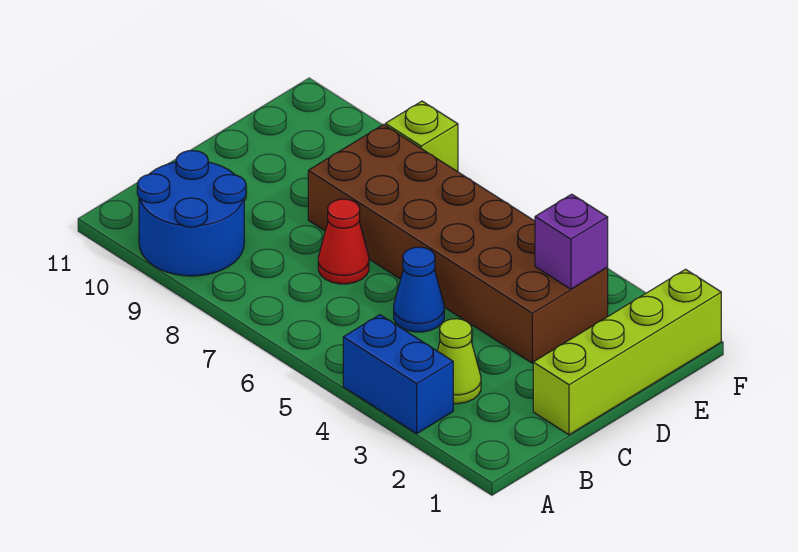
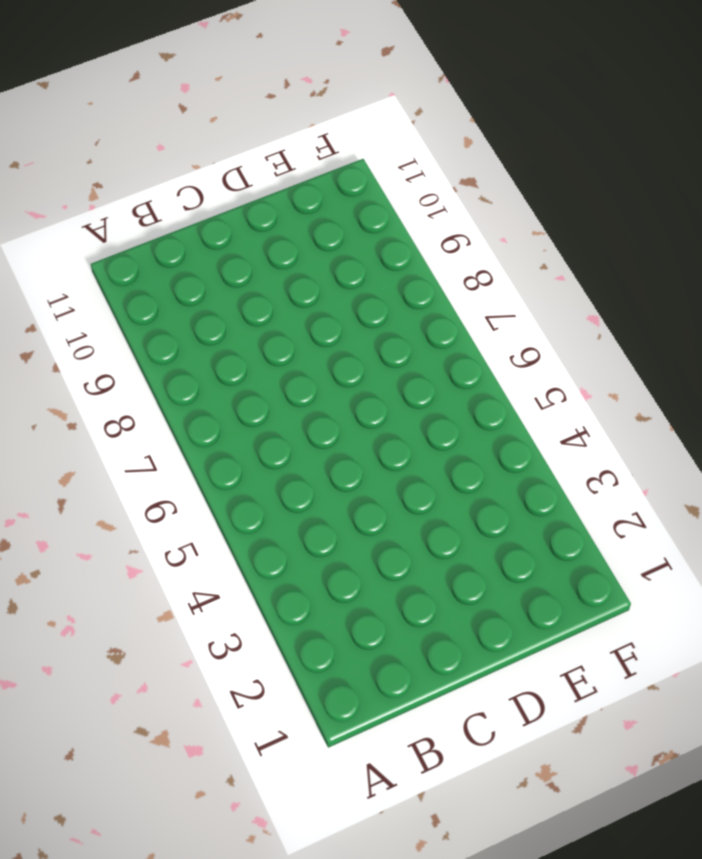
none -> blue 1x2 brick [343,315,453,433]
none -> blue 2x2 round brick [137,151,246,276]

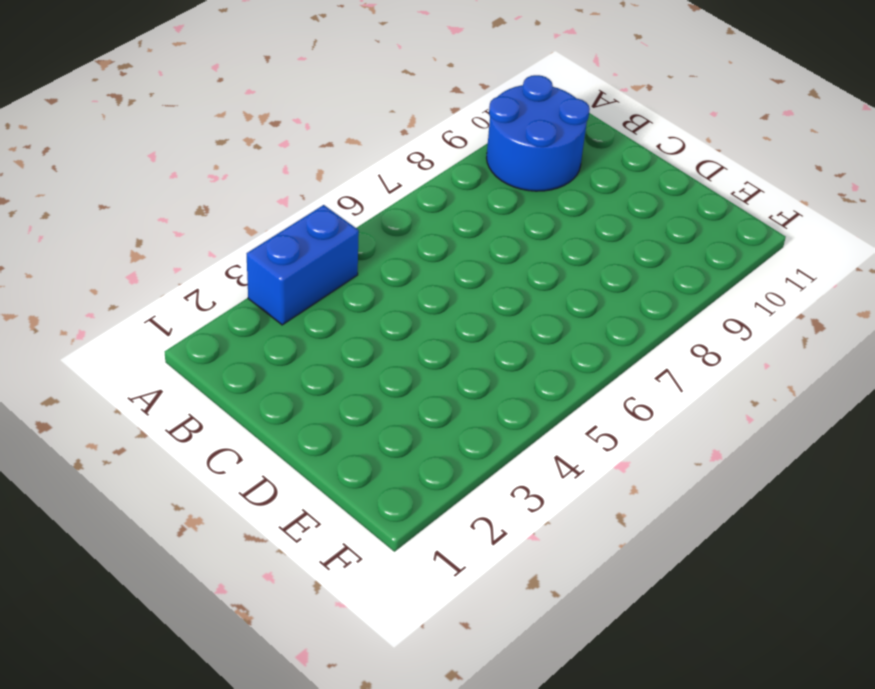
none -> lime 1x1 cone [437,319,481,404]
none -> lime 1x4 brick [533,269,721,435]

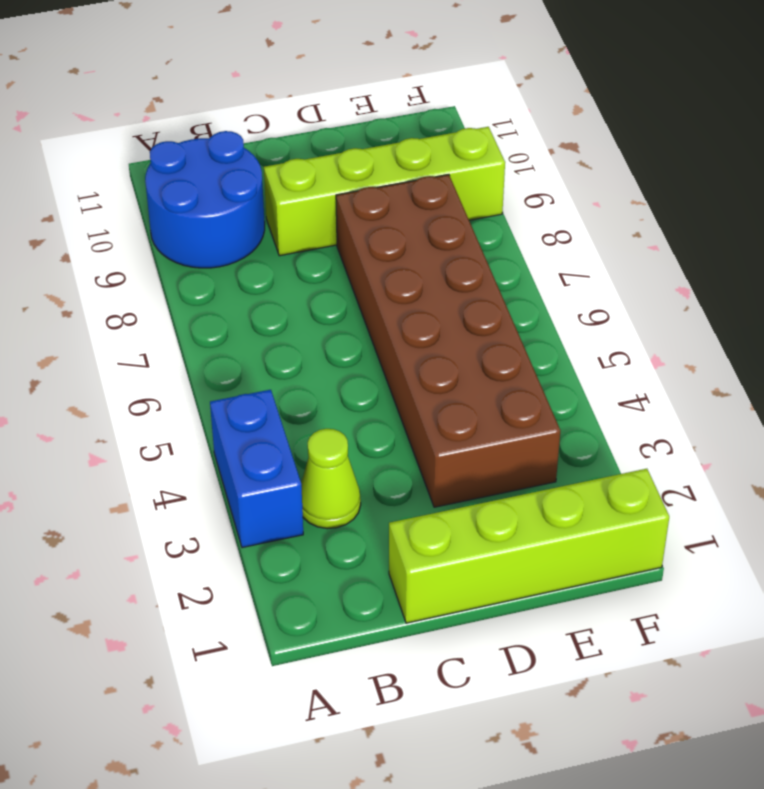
lime 1x4 brick [264,127,505,256] -> none
none -> blue 1x1 cone [394,247,444,332]
none -> red 1x1 cone [318,199,369,284]

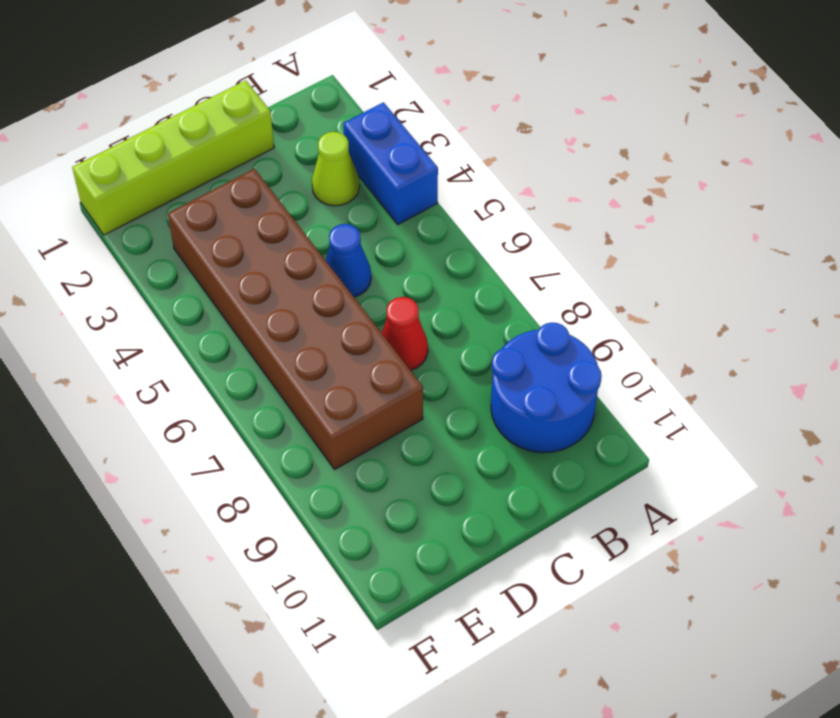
none -> lime 1x1 brick [385,101,458,172]
none -> purple 1x1 brick [535,194,608,289]

